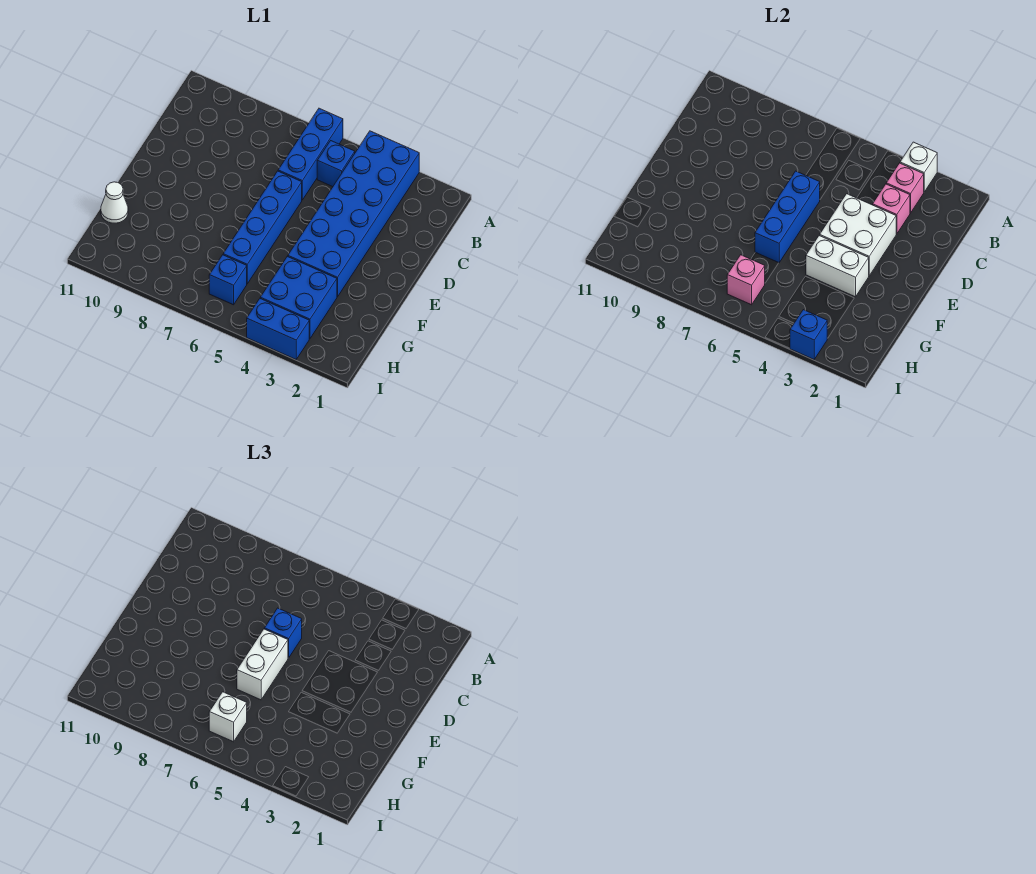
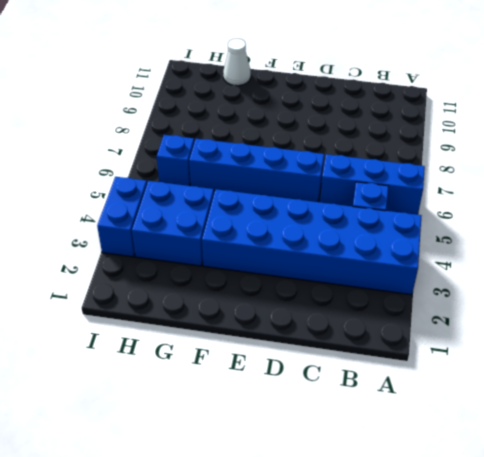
none -> white 1x1 brick [900,142,937,192]
none -> pink 1x1 brick [886,163,924,213]
none -> pink 1x1 brick [873,184,910,234]

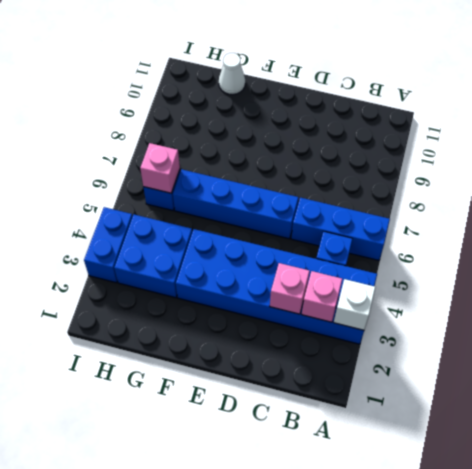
none -> white 2x2 brick [820,194,896,276]
none -> blue 1x3 brick [755,171,820,263]
none -> white 1x2 brick [806,235,869,297]

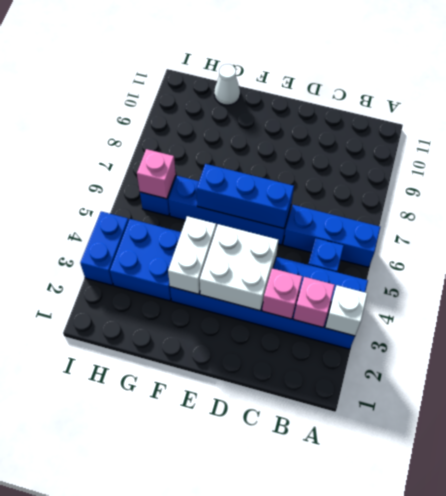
none -> blue 1x1 brick [790,310,827,359]
none -> blue 1x1 brick [264,608,302,658]
none -> white 1x2 brick [237,629,288,700]

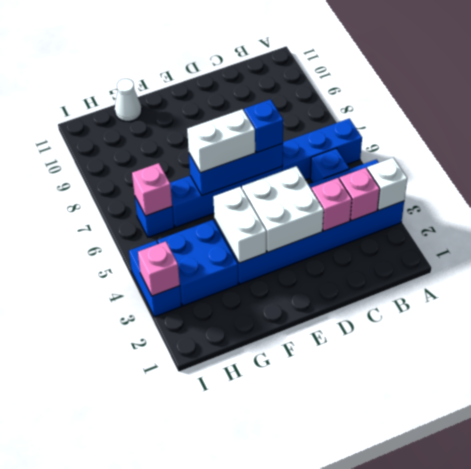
pink 1x1 brick [138,241,180,296] -> blue 1x1 brick [790,310,827,359]
none -> white 1x1 brick [209,692,247,742]

